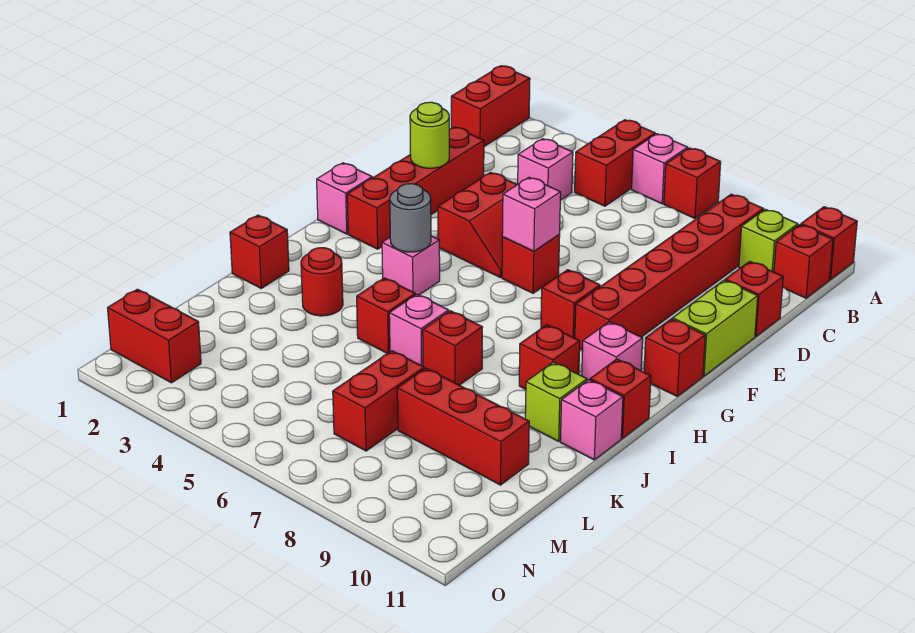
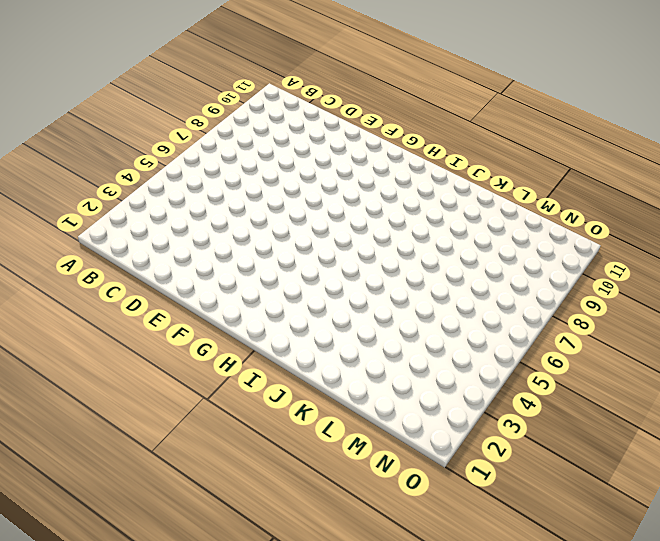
none -> red 1x2 brick [451,66,530,146]
none -> red 1x2 brick [575,120,655,206]
none -> pink 1x1 brick [632,134,688,204]
none -> red 1x1 brick [664,148,721,218]

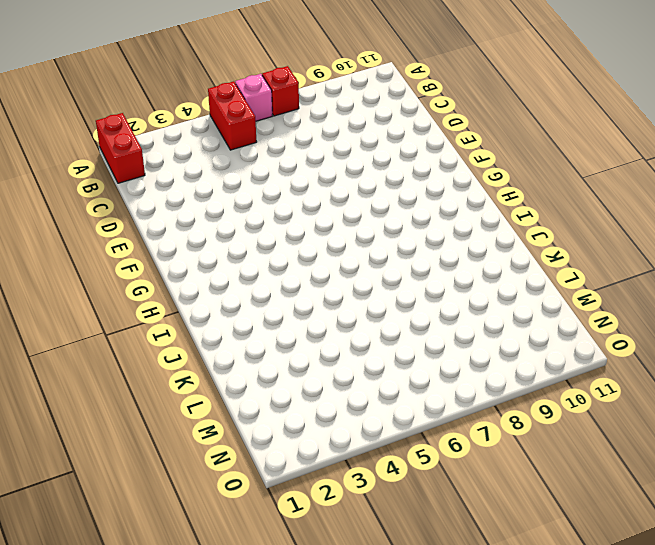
none -> red 1x1 brick [801,207,857,280]
none -> red 1x6 brick [575,194,763,350]
none -> lime 1x1 brick [739,209,798,272]
none -> red 1x1 brick [774,225,833,298]

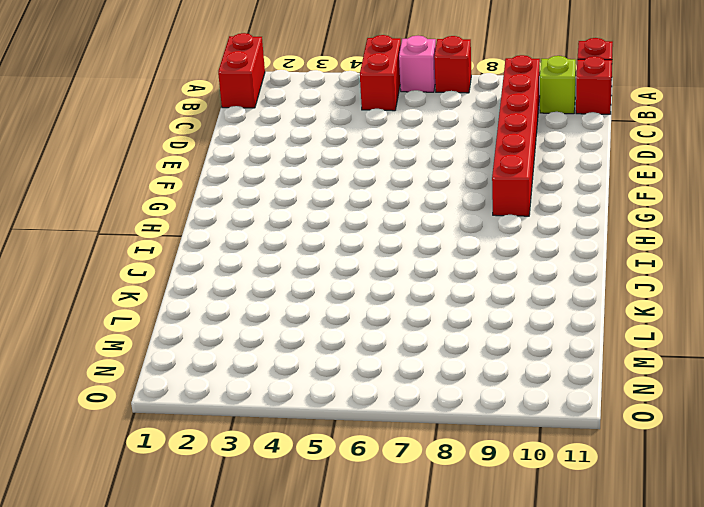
none -> pink 1x1 brick [518,139,573,200]
none -> red 1x4 brick [347,127,484,249]
none -> red 1x1 brick [725,261,783,336]
none -> red 2x2 slope [438,172,517,277]

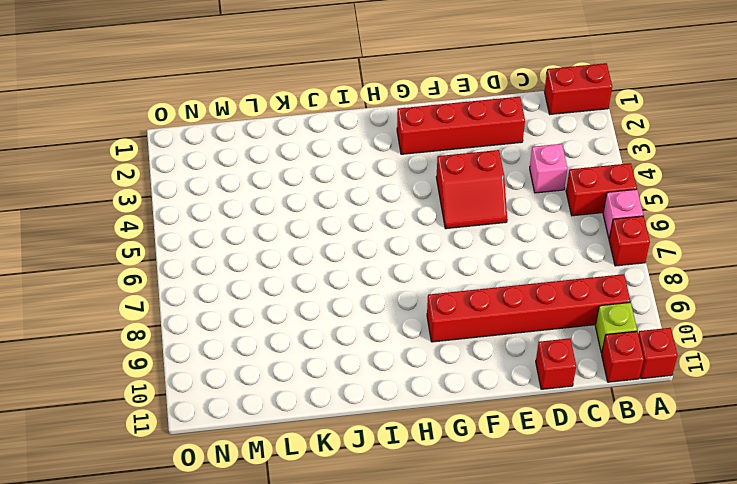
none -> lime 1x2 brick [673,280,758,376]
none -> red 1x1 brick [502,235,560,293]
none -> pink 1x1 brick [317,163,372,234]
none -> red 1x1 brick [541,270,600,338]

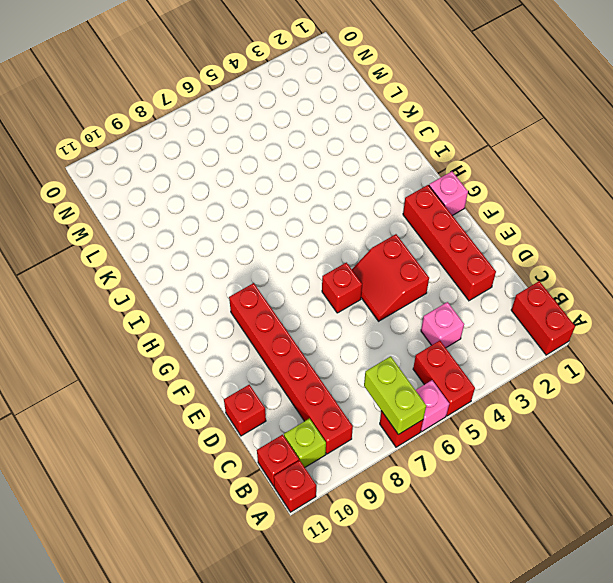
lime 1x2 brick [364,356,426,435] -> lime 1x2 brick moved to [673,280,758,376]
none -> red 1x1 brick [541,270,600,338]
none -> red 1x1 brick [644,319,705,396]
none -> pink 1x1 brick [382,236,440,295]
none -> pink 1x1 brick [582,322,643,381]

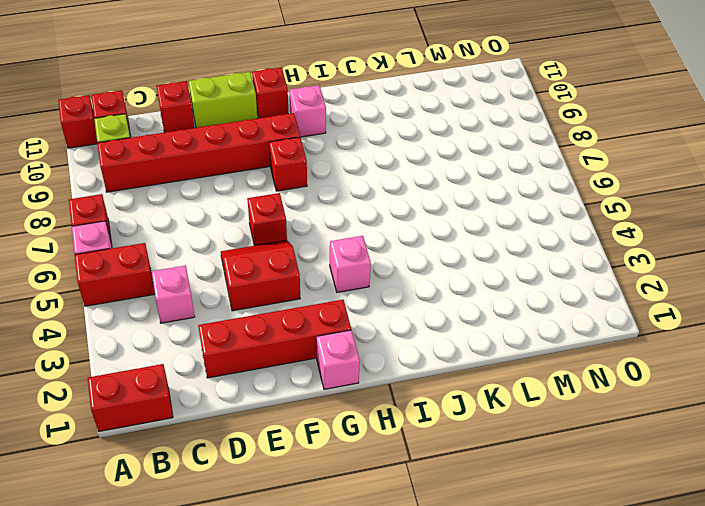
none -> red 1x1 brick [519,325,580,389]
none -> red 1x1 brick [590,359,651,438]
none -> red 1x1 brick [230,215,289,288]
none -> red 1x1 round brick [301,248,343,316]

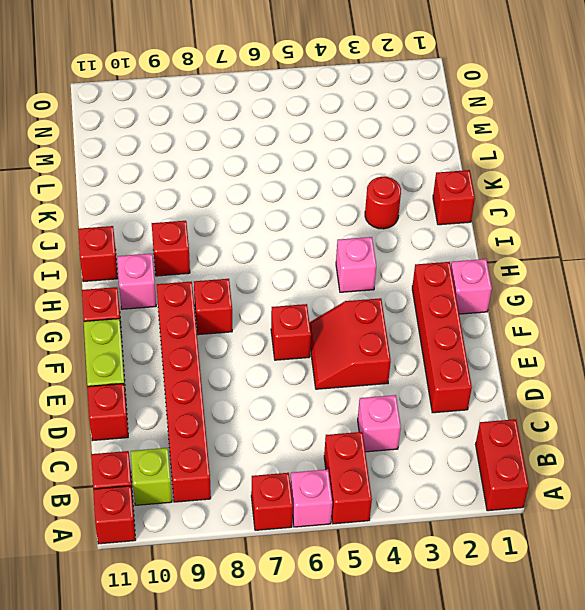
none -> red 1x1 brick [357,278,415,354]
none -> pink 1x1 brick [389,294,449,366]
none -> red 1x1 brick [423,311,482,385]
none -> lime 1x1 brick [525,362,587,441]

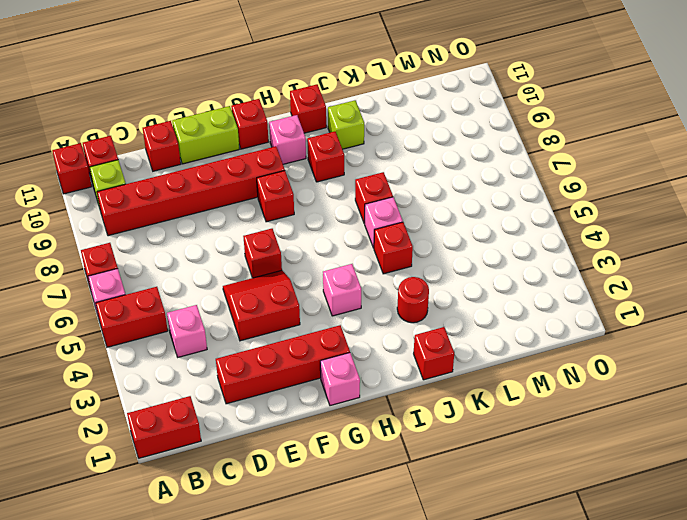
none -> pink 1x1 brick [560,380,623,460]
none -> red 1x2 brick [333,351,424,451]
none -> red 1x3 brick [397,368,529,485]
none -> red 1x2 brick [108,289,201,383]

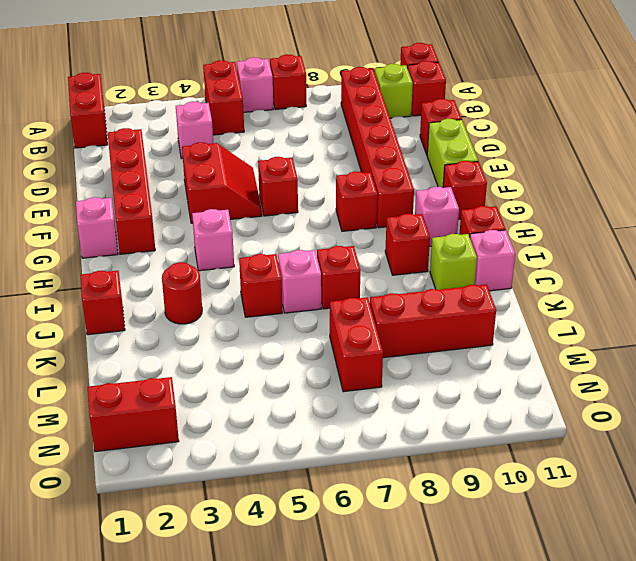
none -> lime 1x1 round brick [410,102,449,168]
none -> pink 1x1 brick [502,177,561,251]
none -> grey 1x1 round brick [390,184,431,252]

